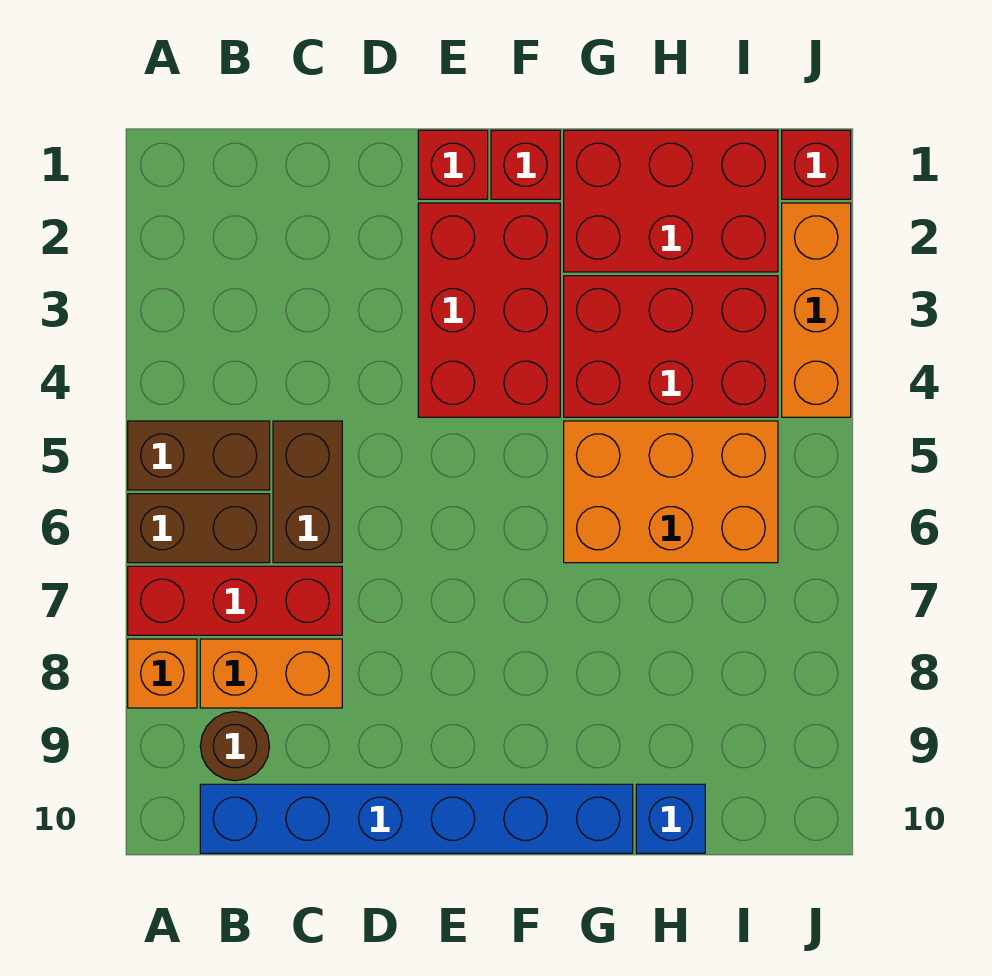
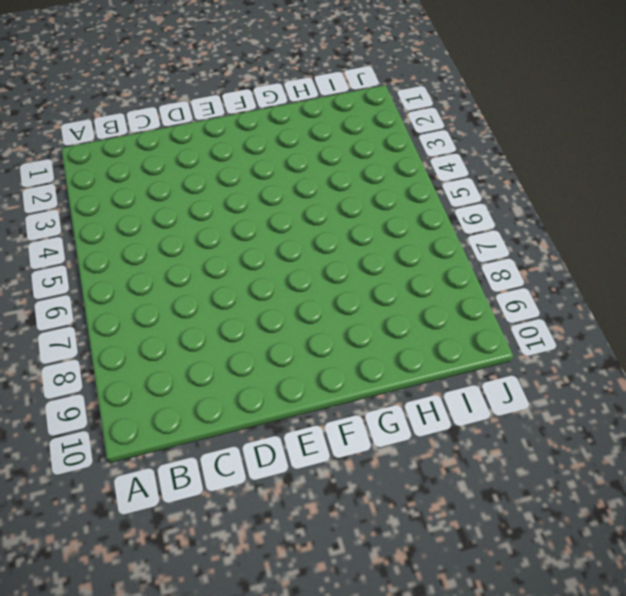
none -> brown 1x2 brick [128,421,270,490]
none -> brown 1x2 brick [128,494,270,563]
none -> red 1x3 brick [128,566,342,635]

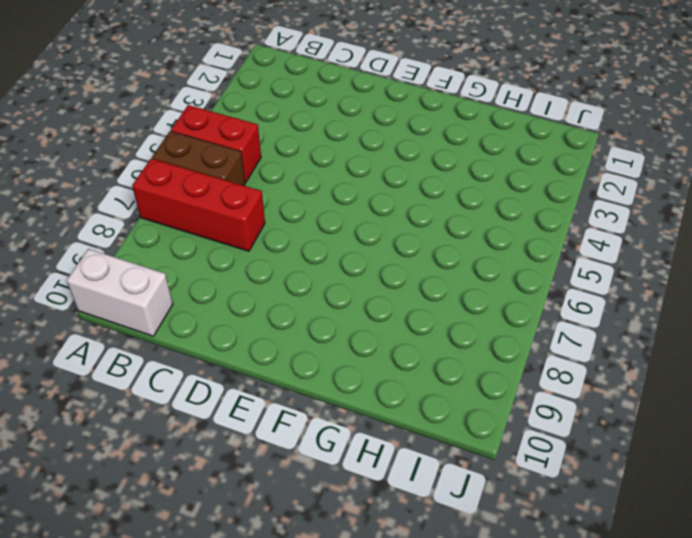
red 1x2 brick [171,105,261,183] -> brown 1x2 brick [128,421,270,490]
white 1x2 brick [66,249,173,336] -> blue 1x6 brick [200,784,633,853]
none -> orange 1x1 brick [128,639,197,708]
none -> orange 1x2 brick [200,639,342,708]
none -> brown 1x1 round brick [200,712,269,781]

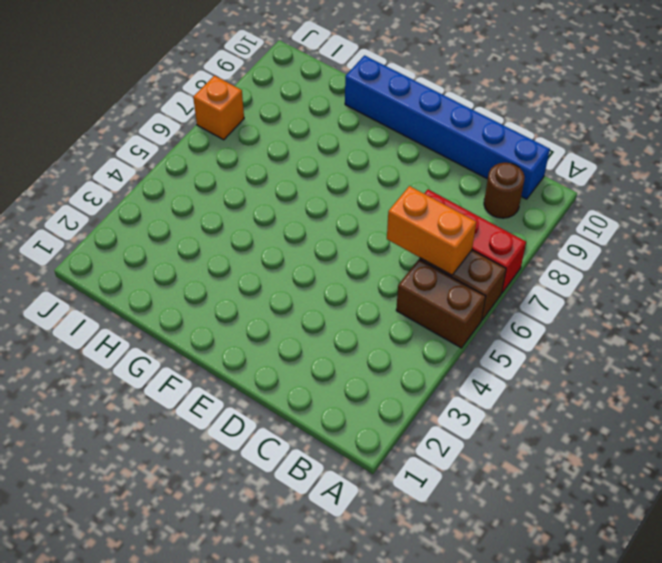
orange 1x2 brick [387,186,476,275] -> orange 1x2 brick moved to [200,639,342,708]
orange 1x1 brick [193,76,244,140] -> orange 1x1 brick moved to [128,639,197,708]
none -> brown 1x2 brick [273,421,342,563]
none -> red 1x1 brick [418,130,488,199]
none -> red 2x3 brick [418,203,560,417]

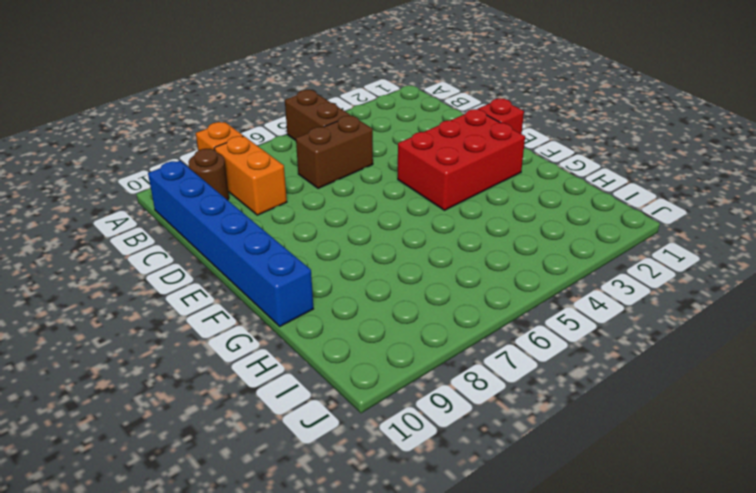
none -> brown 1x2 brick [128,494,270,563]
none -> red 1x3 brick [128,566,342,635]
none -> red 1x1 brick [491,130,560,199]

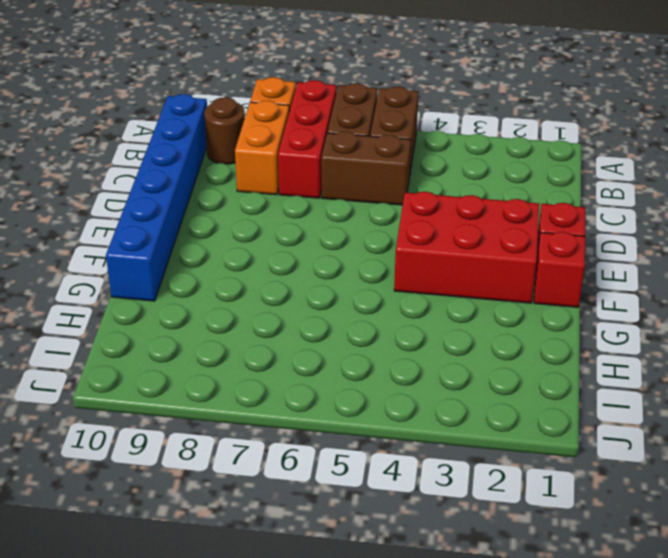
none -> red 2x3 brick [564,130,778,272]
none -> red 2x3 brick [564,276,778,417]
none -> orange 2x3 brick [564,421,778,563]

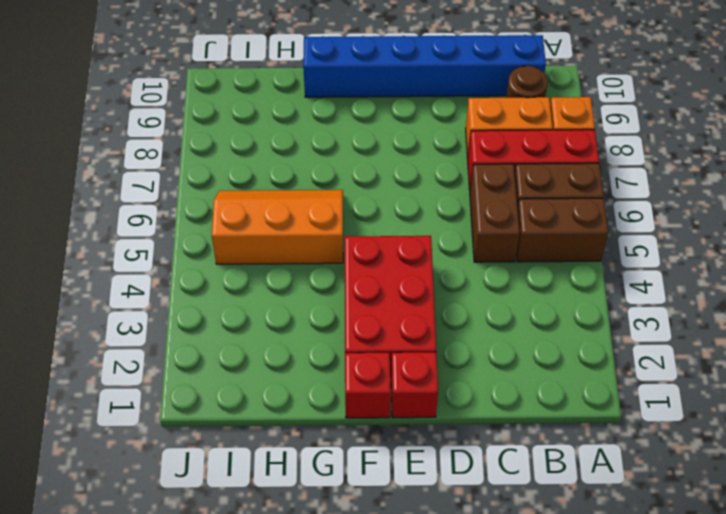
orange 2x3 slope [212,190,343,264] -> orange 2x3 brick [564,421,778,563]
none -> red 2x3 brick [564,130,778,272]
none -> red 2x3 brick [564,276,778,417]
none -> blue 1x1 brick [636,784,705,853]

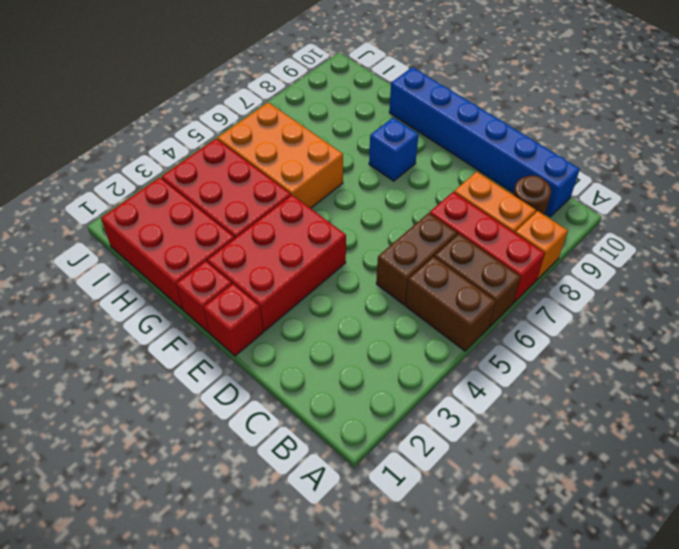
blue 1x1 brick [369,118,419,181] -> blue 1x1 brick moved to [636,784,705,853]
none -> red 1x1 brick [782,130,851,199]
none -> orange 1x3 brick [782,203,851,417]

